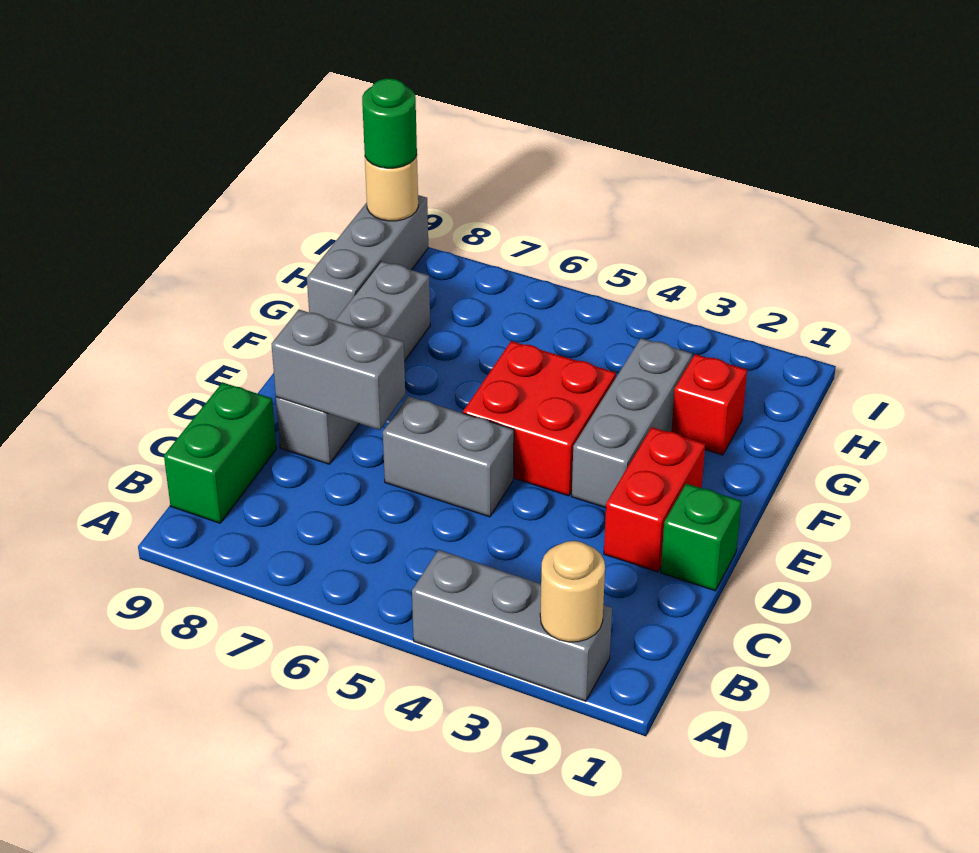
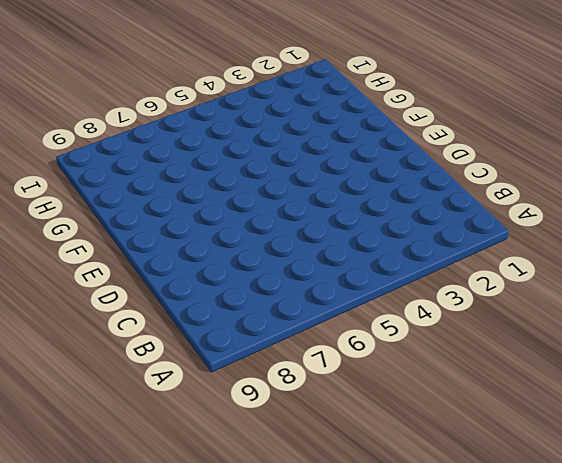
none -> grey 1x3 brick [412,550,612,701]
none -> green 1x2 brick [164,382,276,523]
none -> green 1x1 brick [661,484,741,591]

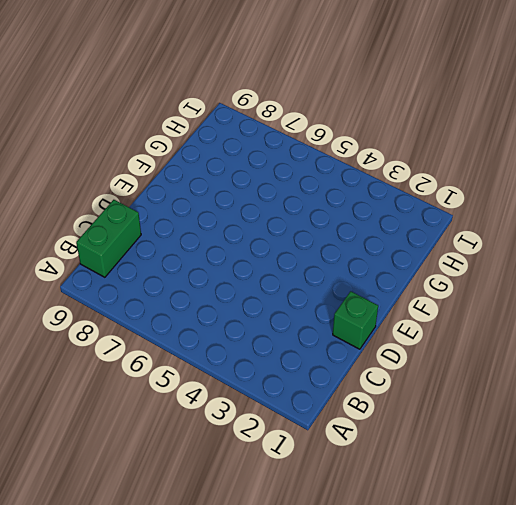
none -> grey 1x3 brick [412,550,612,701]
none -> red 1x2 brick [604,427,705,572]
none -> grey 1x2 brick [383,396,514,517]

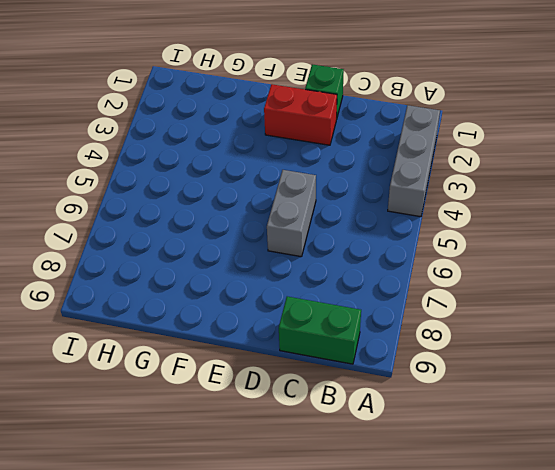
none -> grey 1x4 brick [276,261,430,464]
none -> grey 1x3 brick [572,338,692,508]
none -> red 2x2 brick [463,341,616,496]

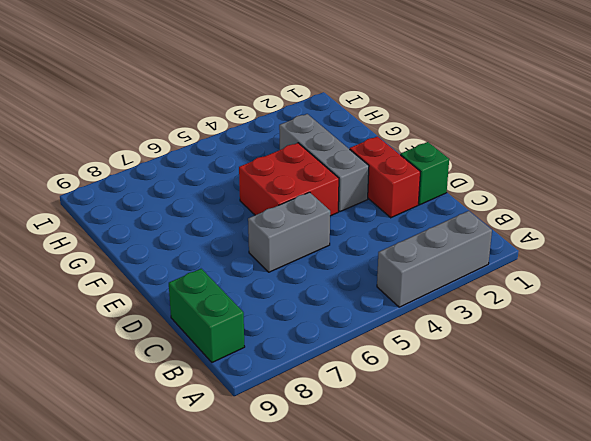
none -> grey 1x4 brick [276,261,430,464]
none -> red 1x1 brick [671,354,747,455]
none -> grey 1x3 brick [307,195,428,320]

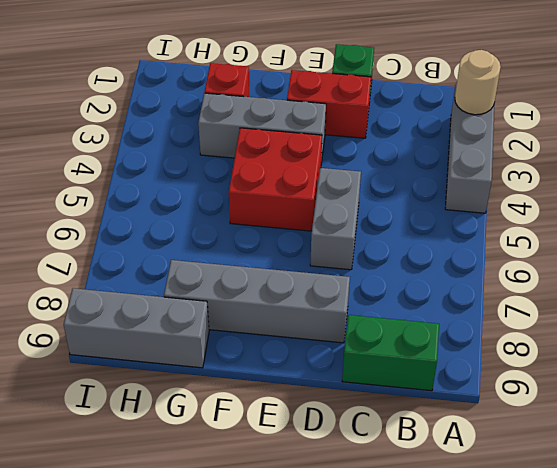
none -> grey 1x2 brick [272,310,405,430]
none -> tan 1x1 round brick [365,155,418,221]
none -> green 1x1 round brick [362,79,417,168]

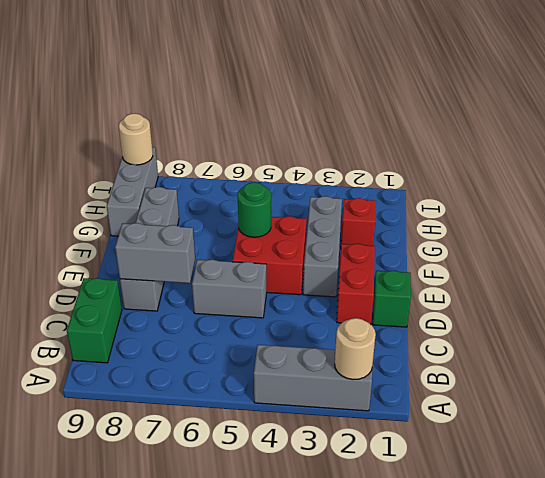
green 1x1 round brick [238,182,271,237] -> green 1x1 round brick moved to [362,79,417,168]

